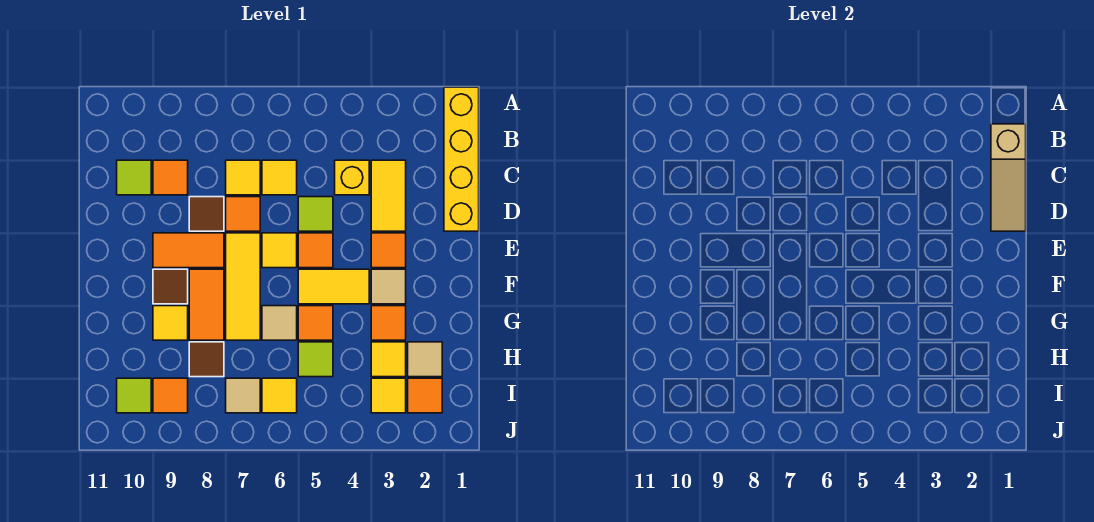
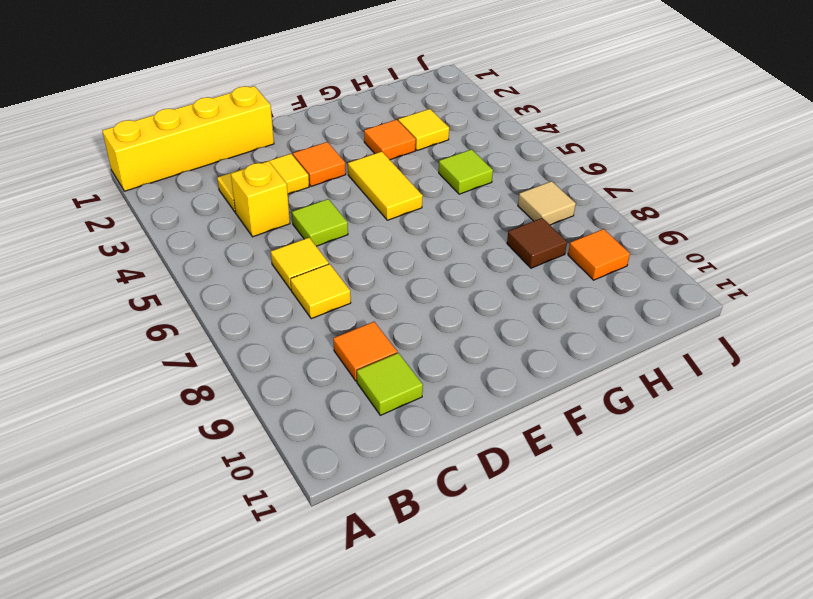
none -> orange 1x1 tile [226,197,260,231]
none -> brown 1x1 tile [189,197,224,231]
none -> orange 1x1 tile [298,233,333,268]
none -> yellow 1x1 tile [262,233,297,268]

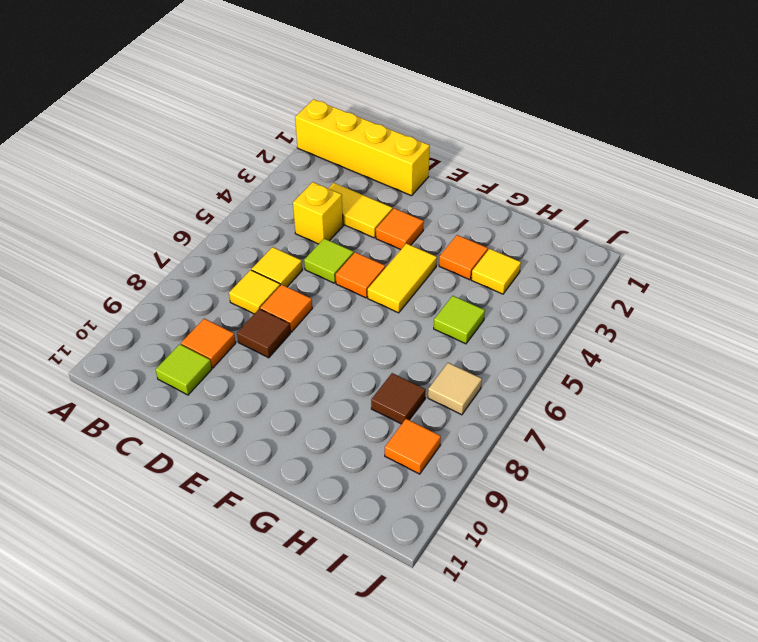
none -> yellow 1x1 tile [262,233,297,268]
none -> yellow 1x3 tile [226,233,260,340]
none -> orange 1x2 tile [153,233,224,268]
none -> tan 1x1 tile [371,269,406,304]

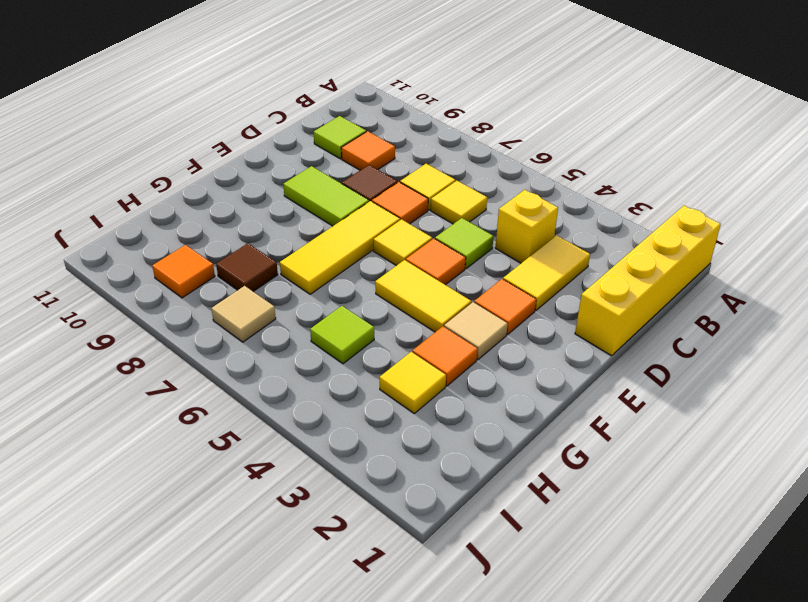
lime 1x2 tile [283,166,369,226] -> orange 1x2 tile [153,233,224,268]
none -> orange 1x2 tile [189,269,224,340]
none -> brown 1x1 tile [153,269,188,304]
none -> orange 1x1 tile [298,306,333,340]
none -> tan 1x1 tile [262,306,297,340]

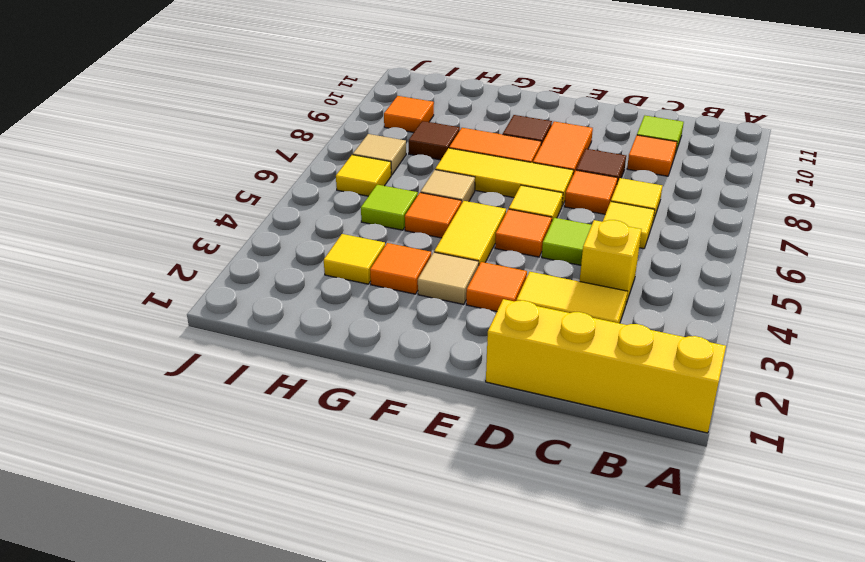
none -> yellow 1x1 tile [153,306,188,340]
none -> tan 1x1 tile [408,342,442,377]
none -> orange 1x1 tile [408,378,442,413]
none -> yellow 1x1 tile [371,378,406,413]

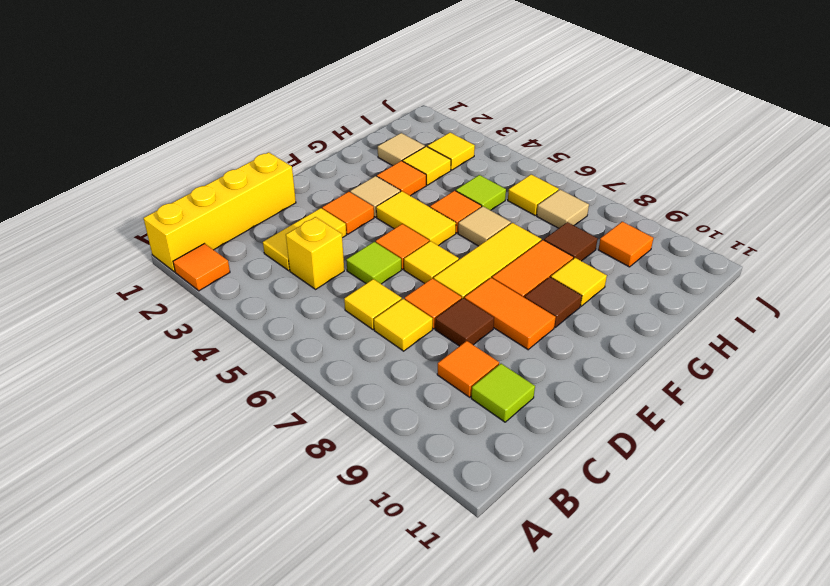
orange 1x1 tile [173,244,230,291] -> orange 1x1 tile moved to [408,378,442,413]
none -> lime 1x1 tile [117,378,151,413]
none -> tan 1x3 slope [991,124,1026,231]

